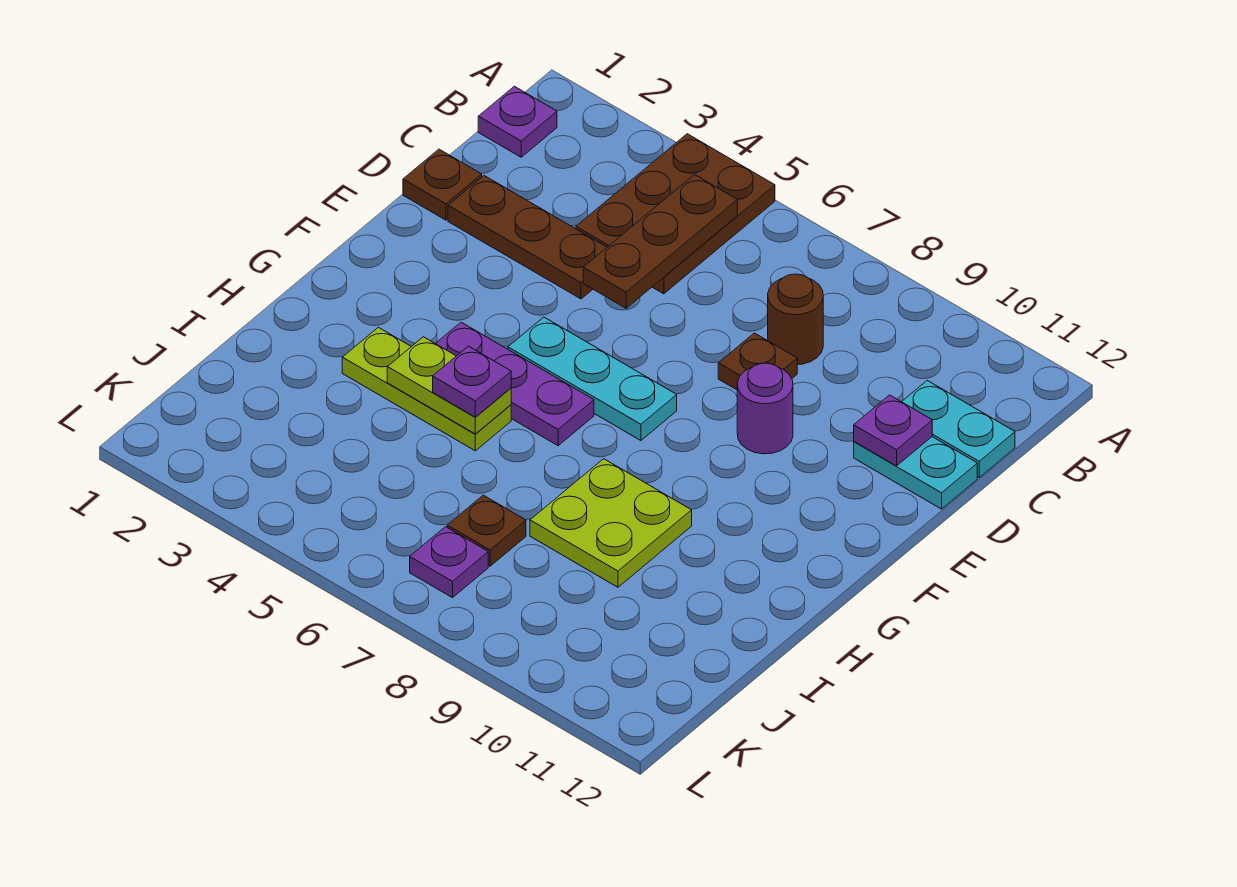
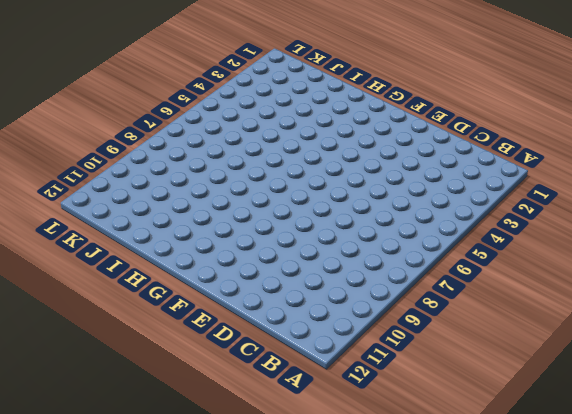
none -> brown 2x3 plate [576,134,775,294]
none -> purple 1x1 plate [478,86,557,157]
none -> brown 1x1 round brick [768,274,823,365]

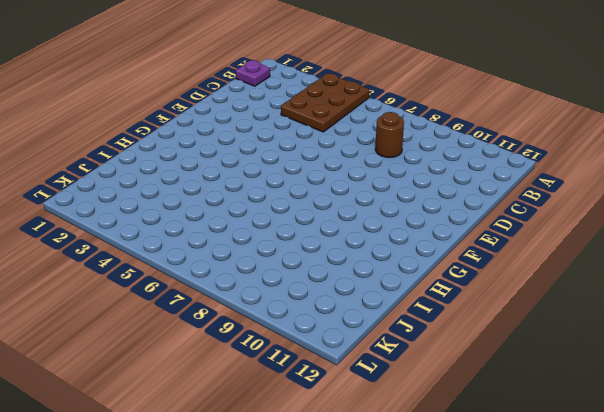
none -> cyan 1x2 plate [902,381,1015,477]
none -> brown 1x1 plate [403,149,482,220]
none -> brown 1x3 plate [448,176,607,299]

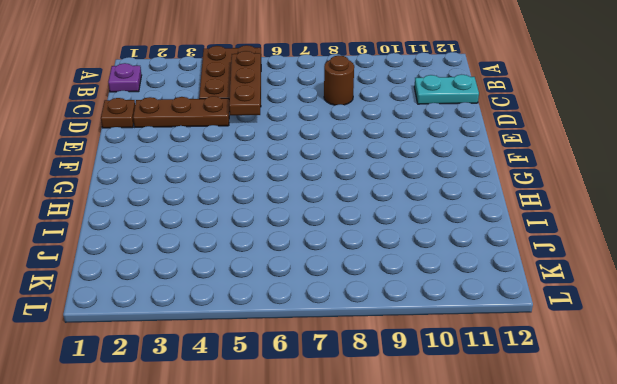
none -> brown 1x1 plate [718,333,797,390]
none -> cyan 1x2 plate [854,437,977,509]
none -> purple 1x1 round brick [737,363,793,454]

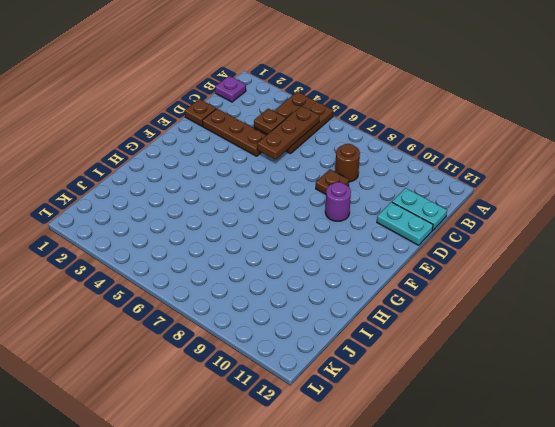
brown 1x1 plate [254,109,286,134] -> brown 1x1 plate moved to [447,495,526,566]
none -> cyan 1x3 plate [508,317,677,441]
none -> purple 1x3 plate [435,322,594,446]
none -> lime 1x3 plate [342,327,511,451]

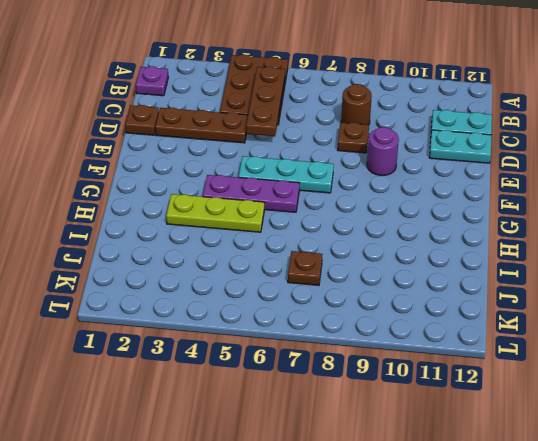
none -> lime 2x2 plate [530,459,692,587]
none -> purple 1x1 plate [410,527,488,598]
none -> purple 1x1 plate [854,395,932,466]

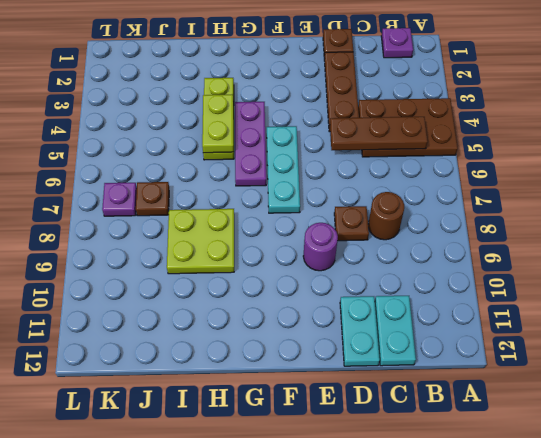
none -> purple 1x1 plate [854,395,932,466]
none -> purple 1x1 plate [433,346,511,417]

